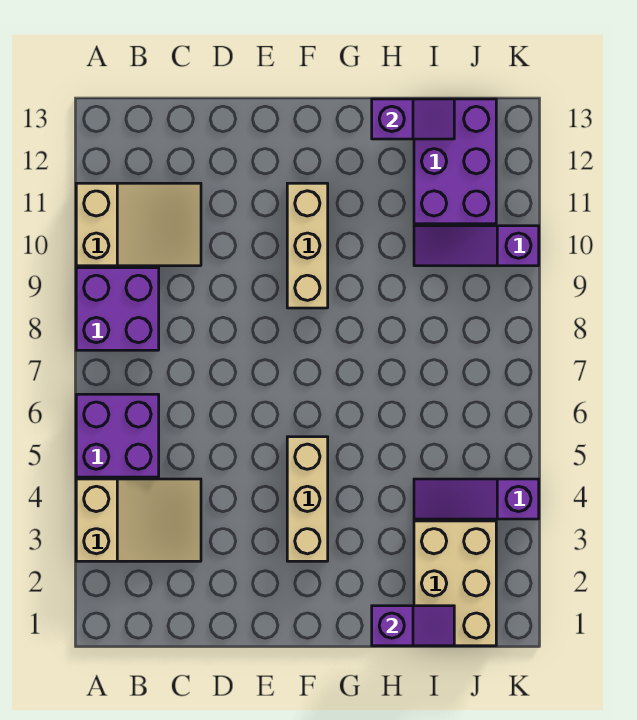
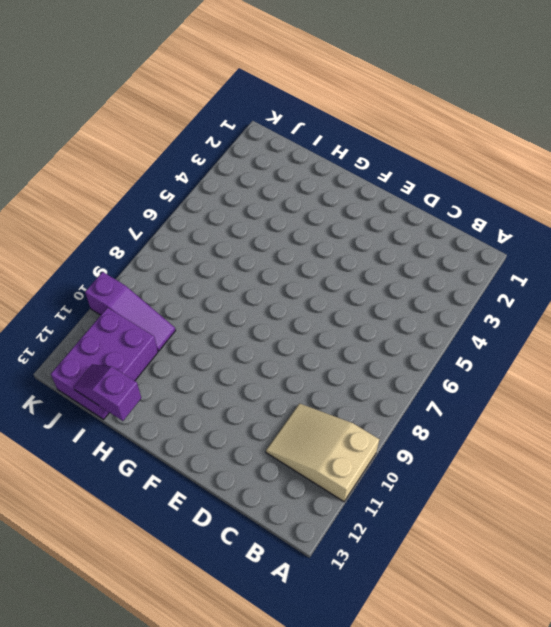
none -> tan 2x3 slope [76,479,201,561]
none -> purple 2x2 brick [76,394,159,477]
none -> purple 2x2 brick [76,268,159,350]

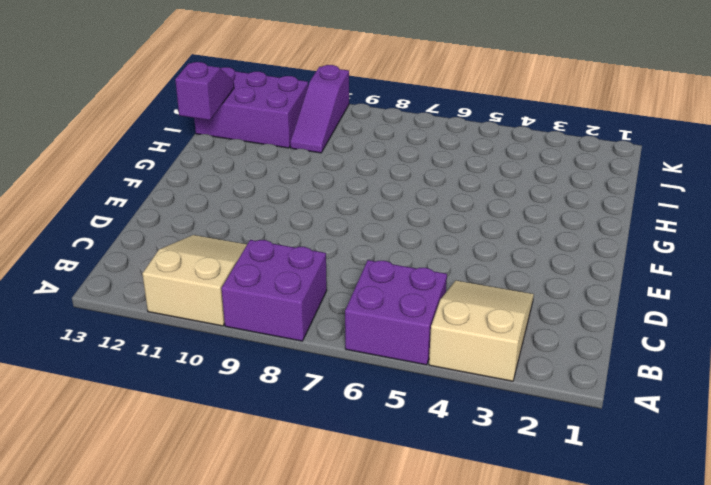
none -> tan 1x3 brick [287,437,328,561]
none -> tan 1x3 brick [287,183,328,308]
none -> tan 2x3 brick [414,521,496,646]

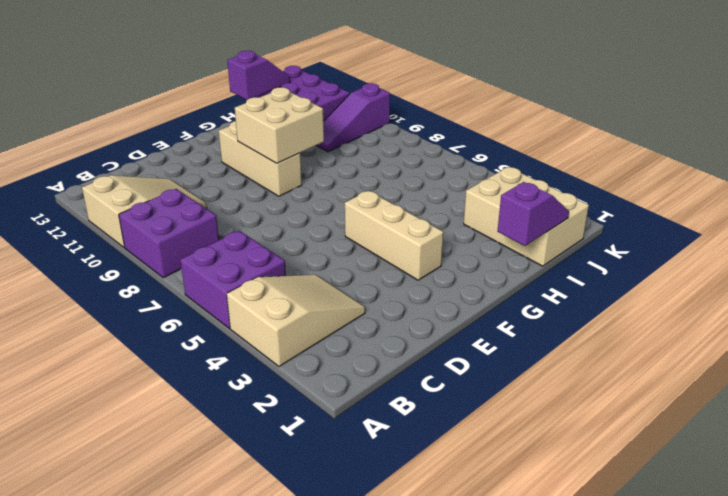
tan 2x2 brick [235,87,324,163] -> none
none -> purple 1x3 slope [414,479,539,519]

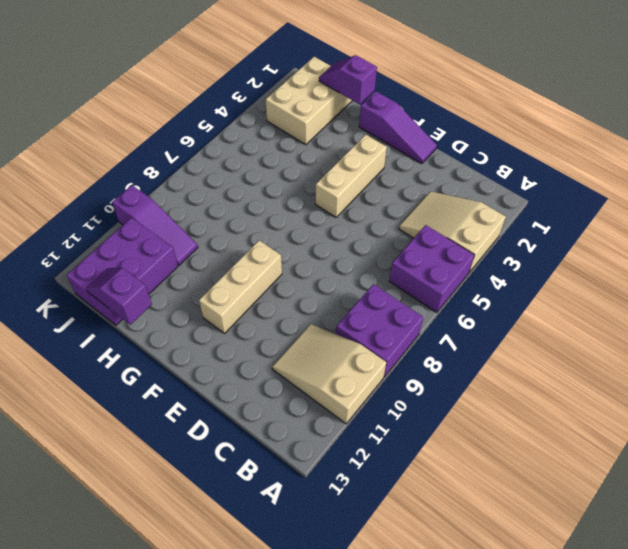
purple 1x3 slope [359,91,437,164] -> purple 1x3 slope moved to [414,479,539,519]

